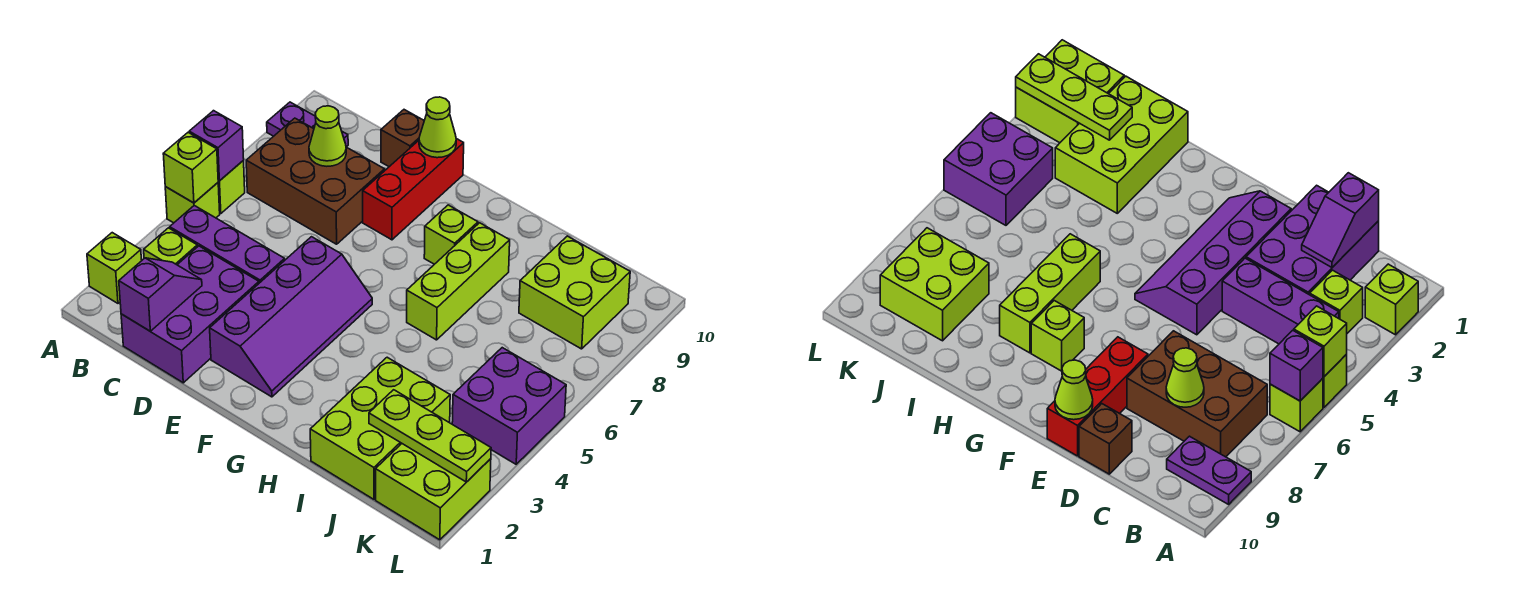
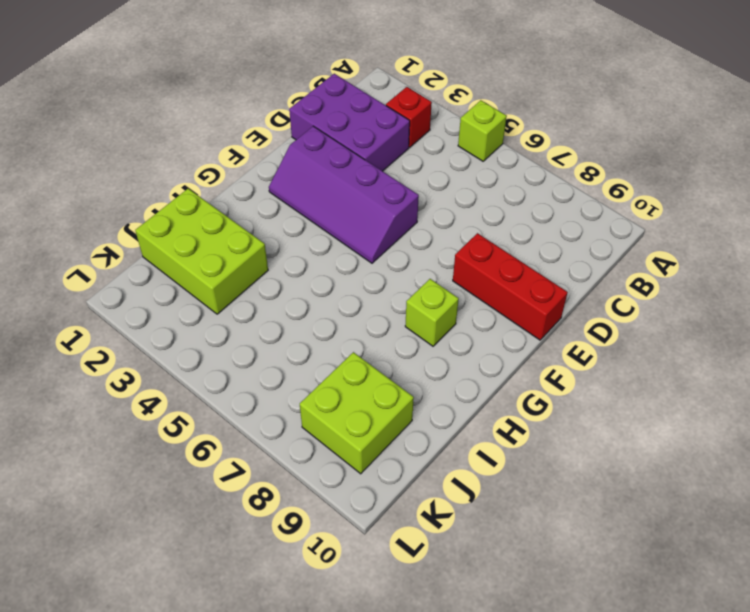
red 1x1 brick [386,87,432,147] -> lime 1x1 brick [144,228,197,265]
none -> lime 1x1 brick [87,233,142,303]
none -> lime 1x1 brick [218,161,245,214]
none -> purple 1x2 plate [267,102,348,147]

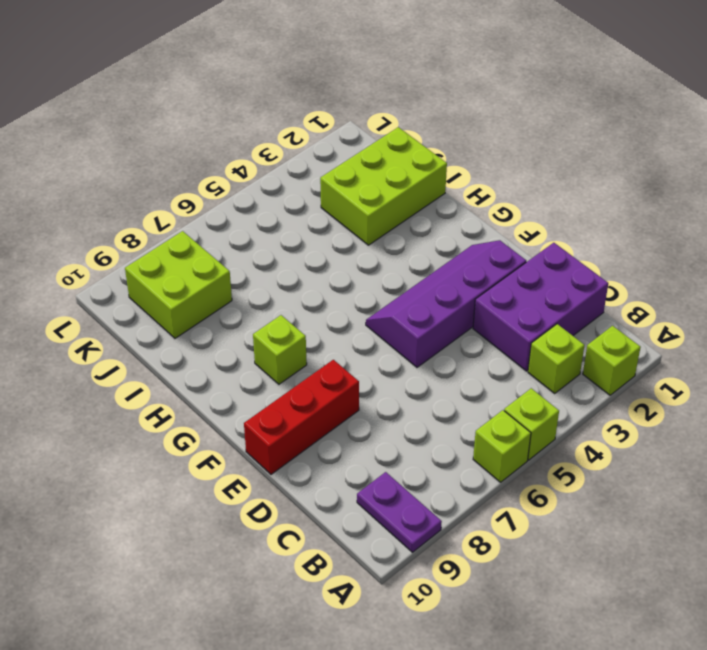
none -> purple 1x3 brick [170,206,285,283]
none -> brown 2x3 brick [246,118,385,244]
none -> brown 1x1 brick [381,110,424,167]

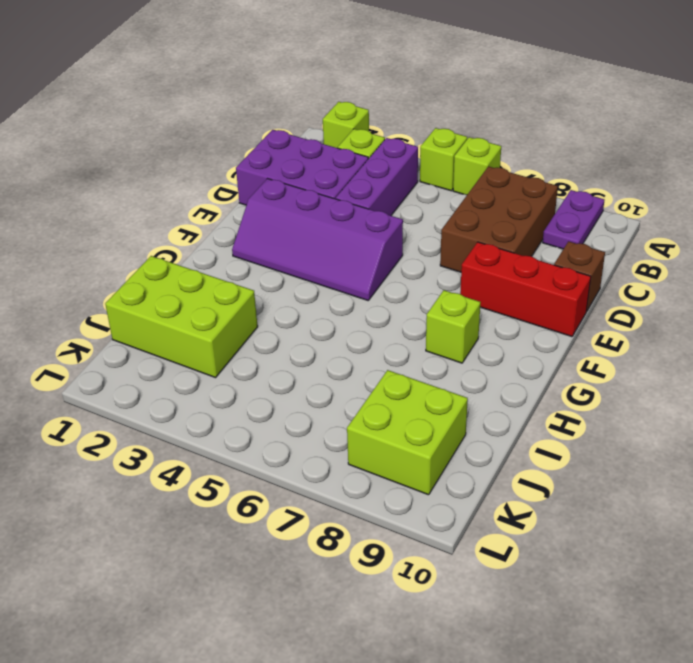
none -> lime 1x3 brick [407,223,510,340]
none -> lime 2x2 brick [376,444,491,540]
none -> purple 2x2 brick [452,348,566,464]

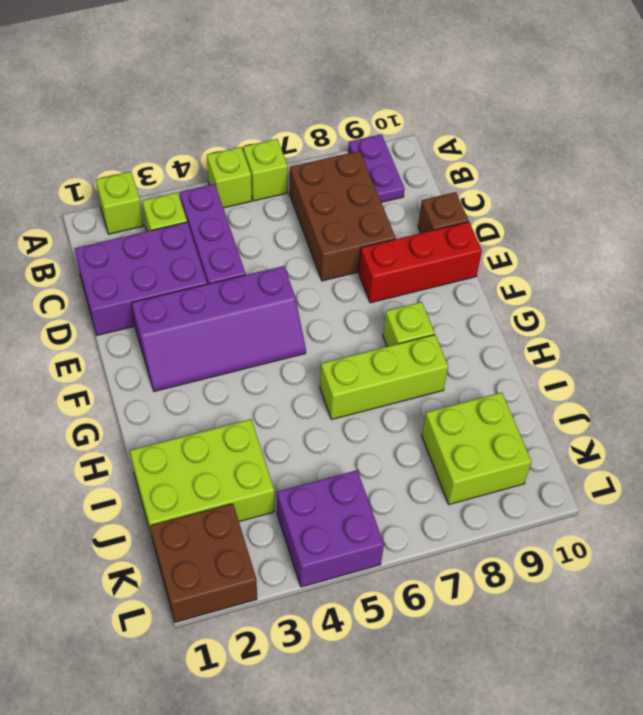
brown 2x2 brick [150,504,257,622] -> lime 2x2 brick [376,444,491,540]
none -> lime 1x1 brick [163,133,218,203]
none -> purple 1x1 brick [189,111,244,181]
none -> purple 1x2 slope [119,258,202,331]

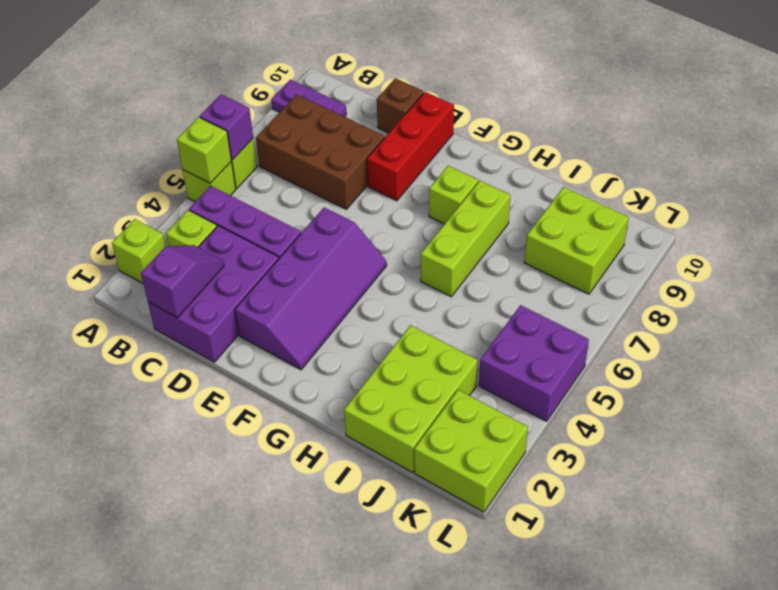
none -> lime 1x1 cone [309,106,346,166]
none -> lime 1x1 cone [419,97,456,158]
none -> lime 1x3 plate [369,390,491,482]

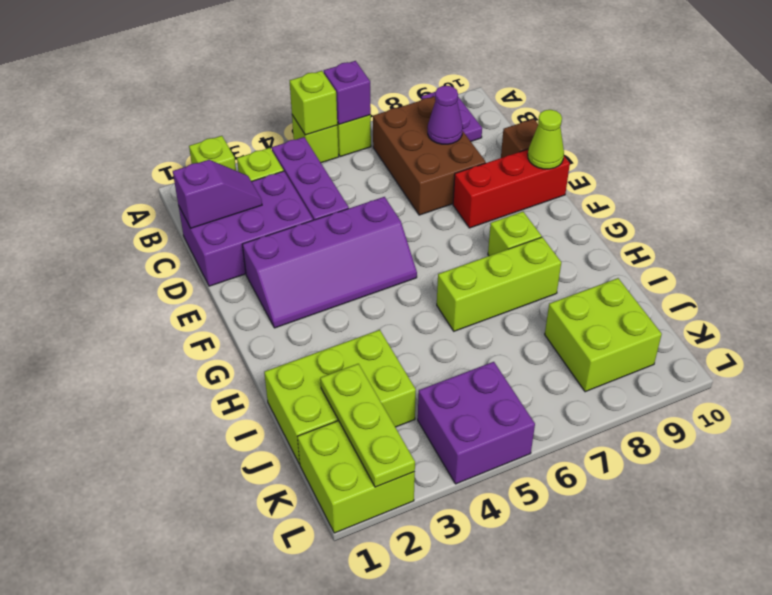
purple 1x1 cone [428,86,463,144] -> lime 1x1 cone [309,106,346,166]

